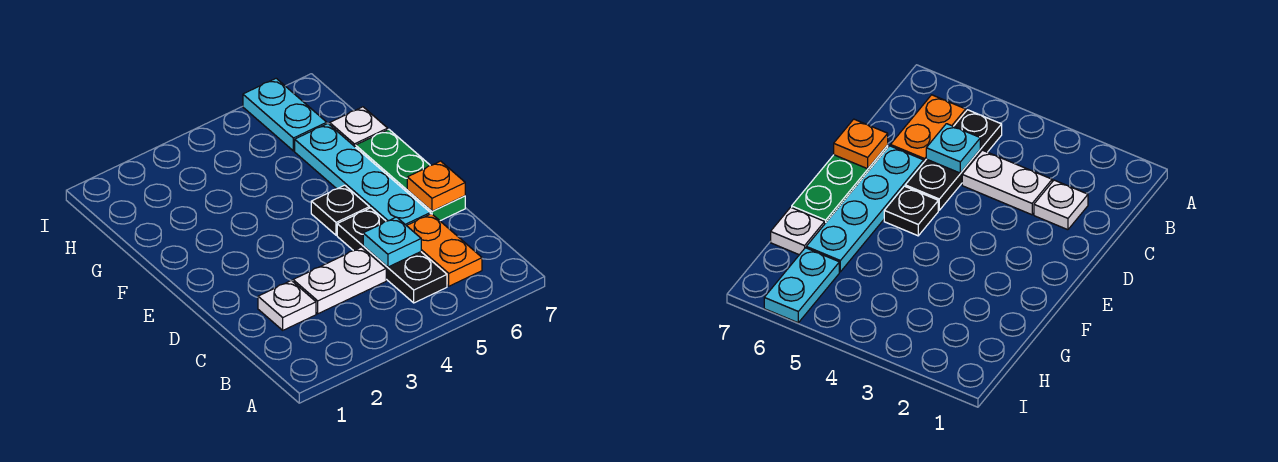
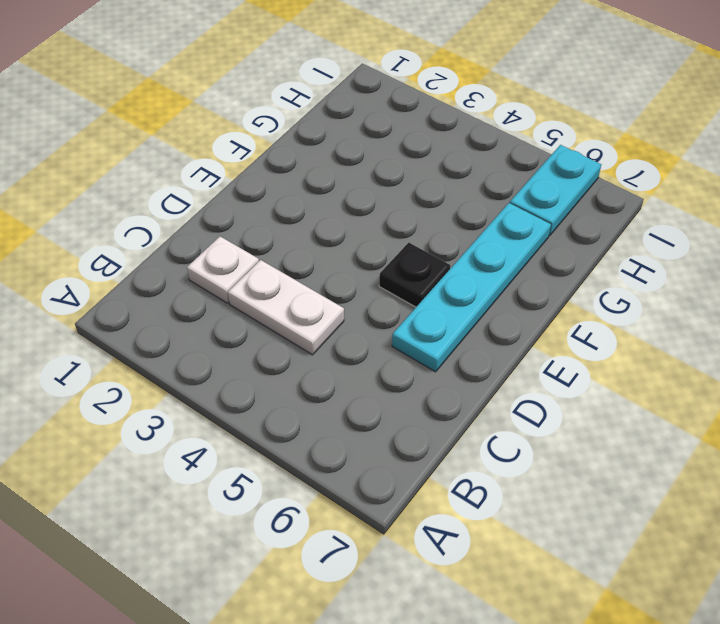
none -> black 1x3 plate [337,208,447,303]
none -> orange 1x2 plate [407,214,482,286]

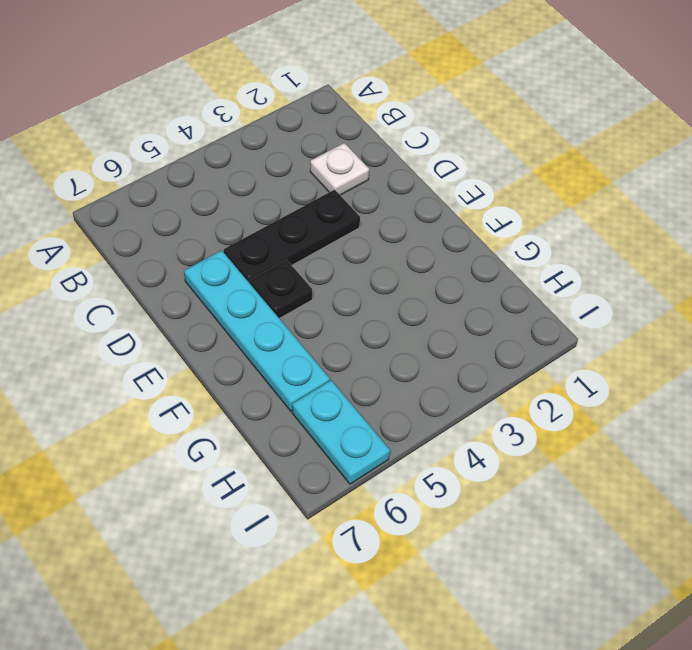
black 1x3 plate [224,190,360,283] -> black 1x3 plate turned to [337,208,447,303]
none -> orange 1x2 plate [407,214,482,286]
none -> white 1x2 plate [293,247,386,314]

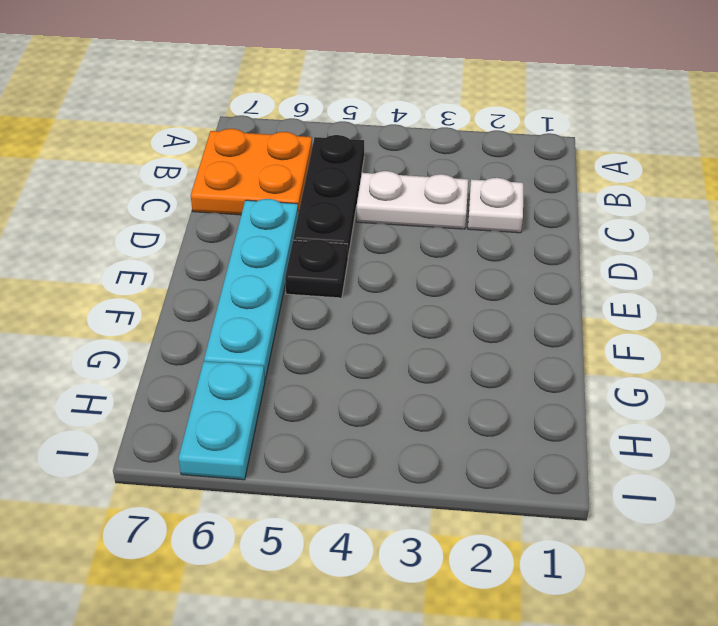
orange 2x2 plate [191,129,312,215] -> orange 1x2 plate [407,214,482,286]
none -> green 1x3 plate [356,129,465,221]
none -> white 1x1 plate [330,107,388,147]

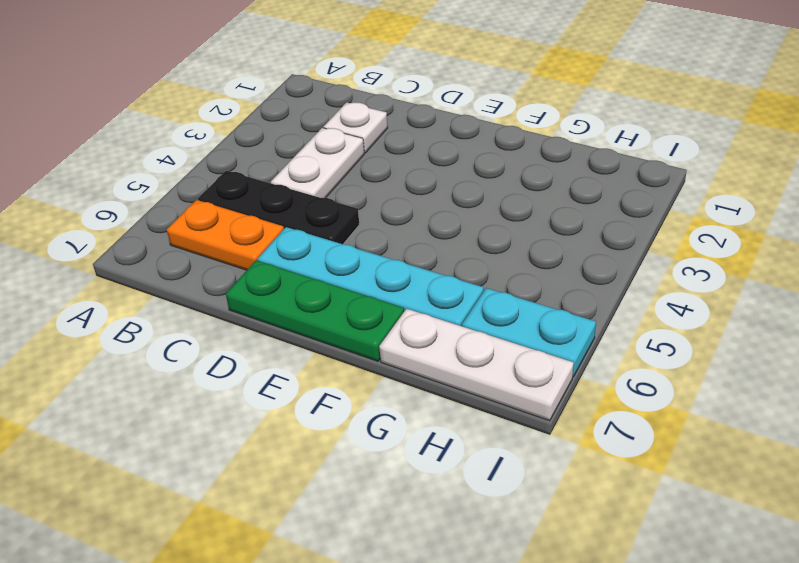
white 1x3 plate [379,309,574,421] -> white 1x1 plate [330,107,388,147]
none -> black 1x1 plate [311,185,369,235]
none -> cyan 1x1 plate [363,217,421,267]

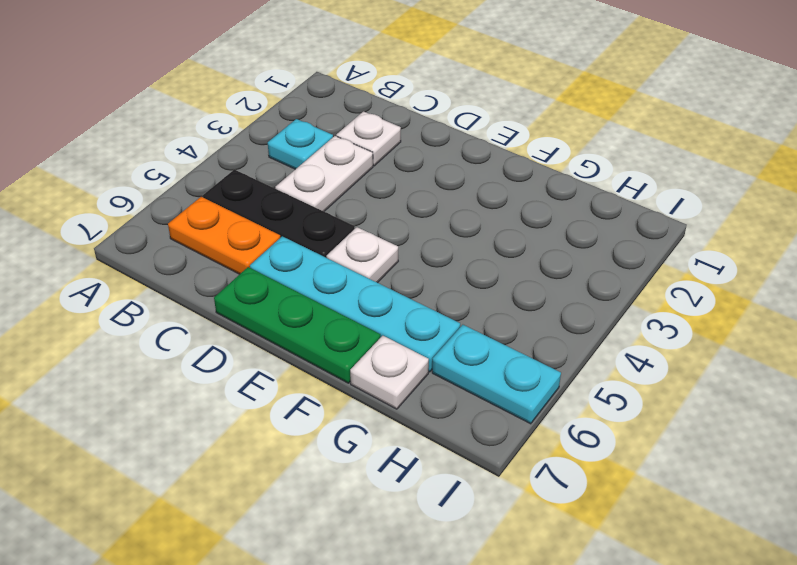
cyan 1x1 plate [268,119,333,169] -> cyan 1x1 plate moved to [363,217,421,267]
white 1x1 plate [326,227,398,283] -> black 1x1 plate [311,185,369,235]
none -> orange 1x1 plate [407,161,465,211]

